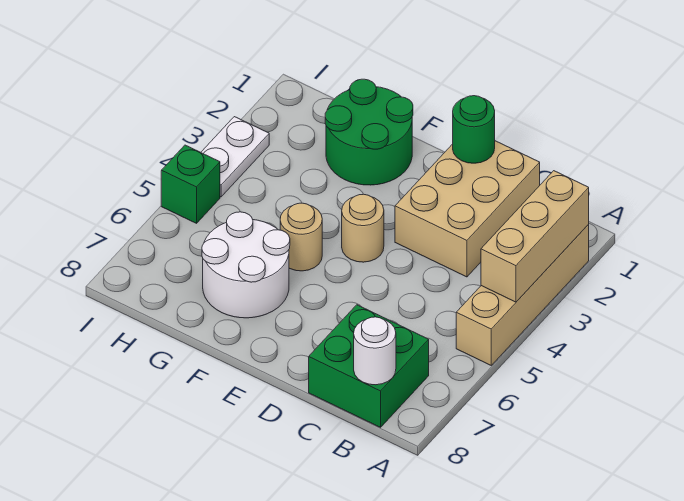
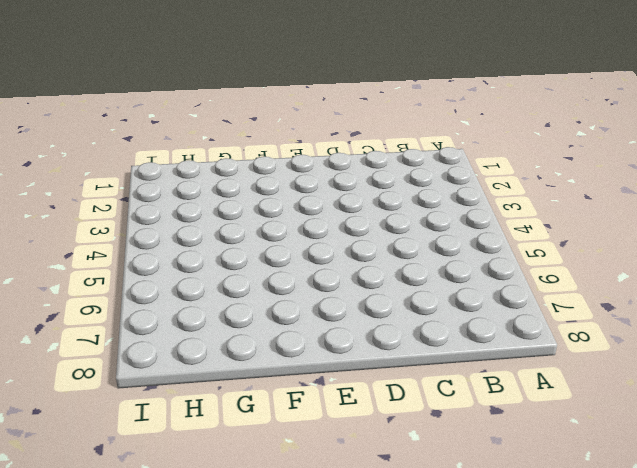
none -> tan 1x4 brick [456,225,589,365]
none -> green 2x2 brick [309,305,429,427]
none -> tan 2x3 brick [395,141,540,277]

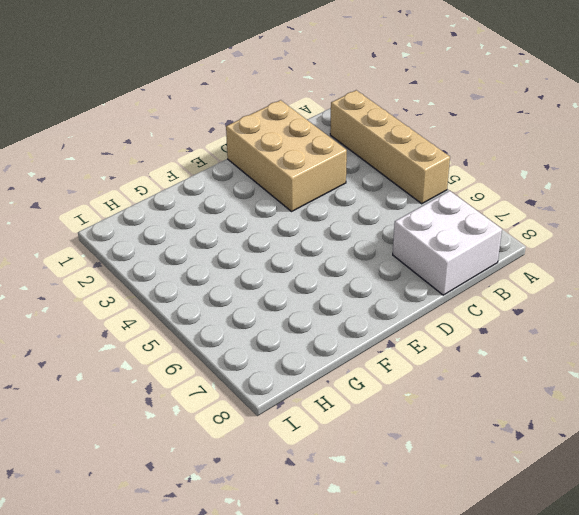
white 2x2 brick [393,191,502,295] -> green 2x2 brick [309,305,429,427]
none -> tan 1x1 round brick [342,194,384,262]
none -> green 2x2 round brick [325,79,413,185]
none -> tan 1x1 round brick [280,203,322,271]

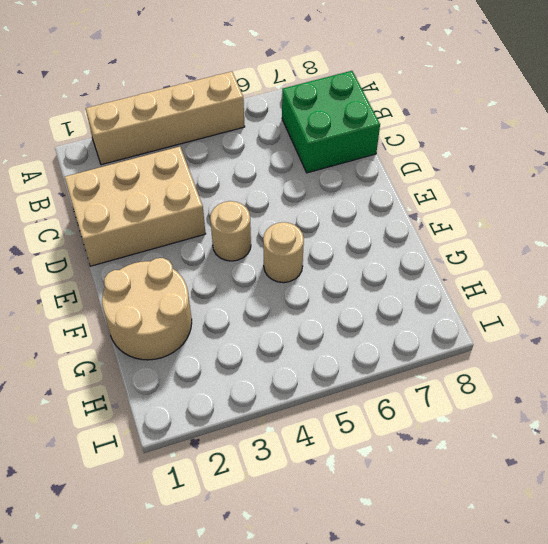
tan 2x2 round brick [102,258,192,360] -> green 2x2 round brick [325,79,413,185]
none -> white 2x2 round brick [202,212,290,318]
none -> white 1x2 plate [201,117,269,197]
none -> green 1x1 brick [161,145,220,223]

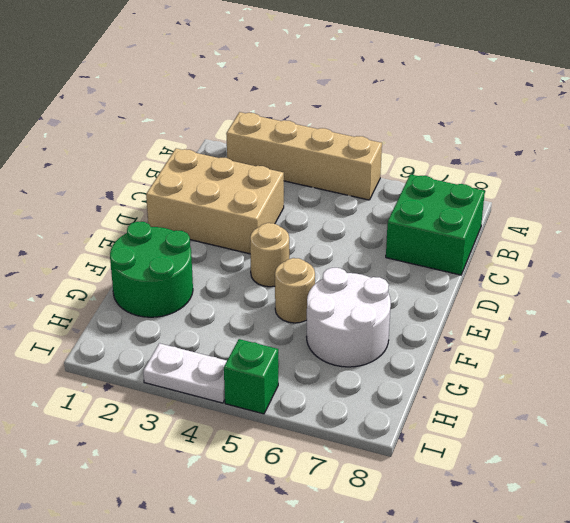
none -> tan 1x3 brick [481,171,589,302]
none -> white 1x1 round brick [354,317,396,385]
none -> green 1x1 round brick [453,96,495,163]

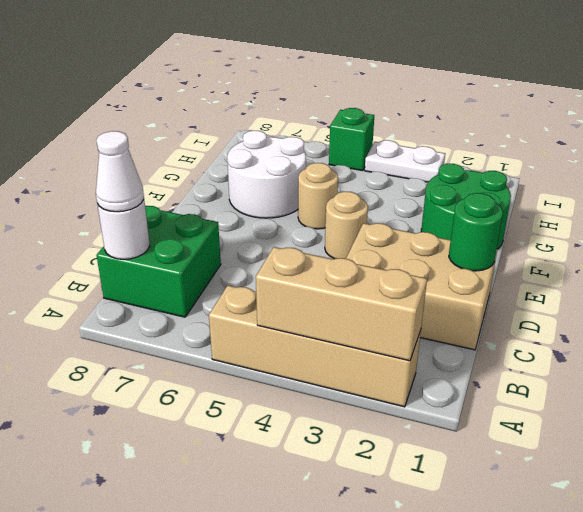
white 1x1 cone [96,131,144,212] -> none

